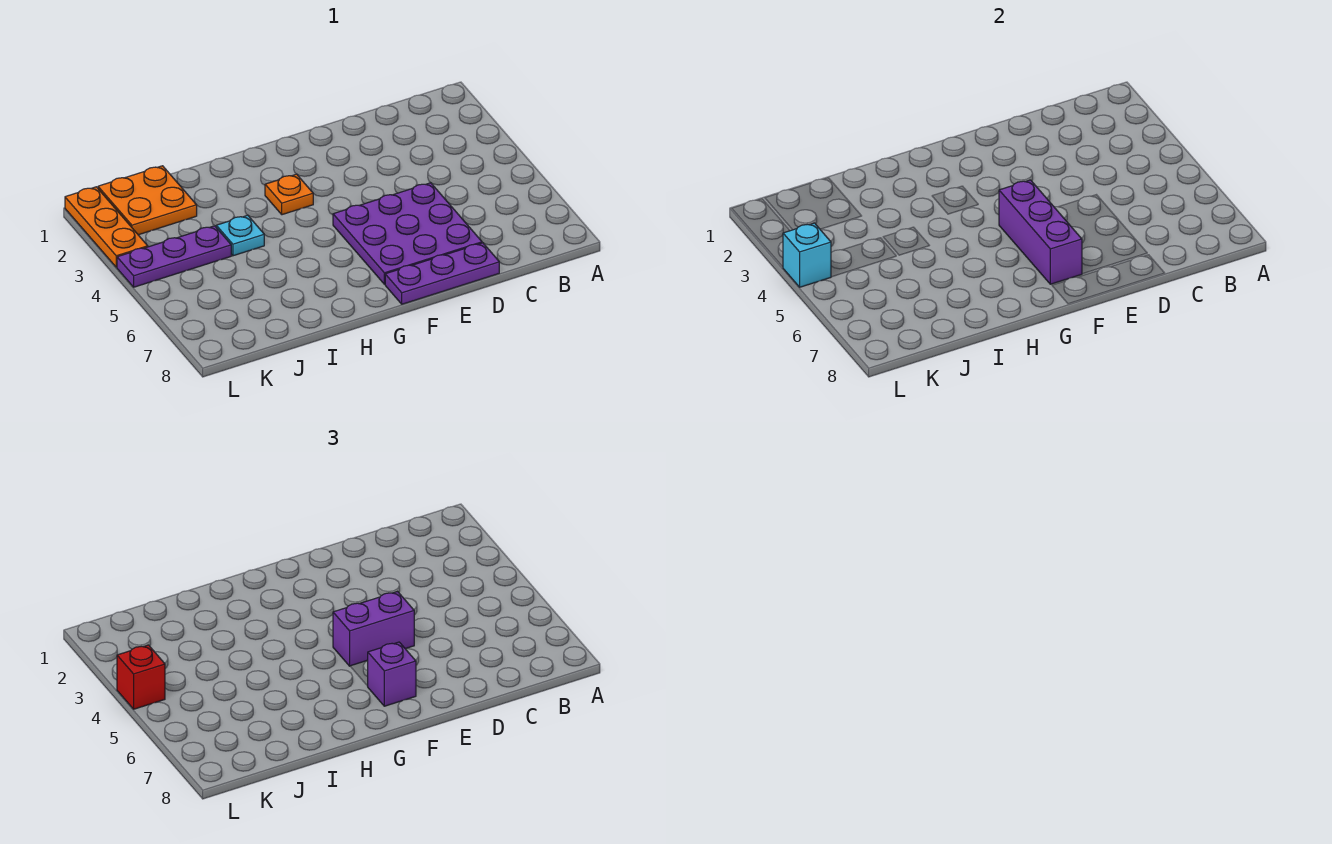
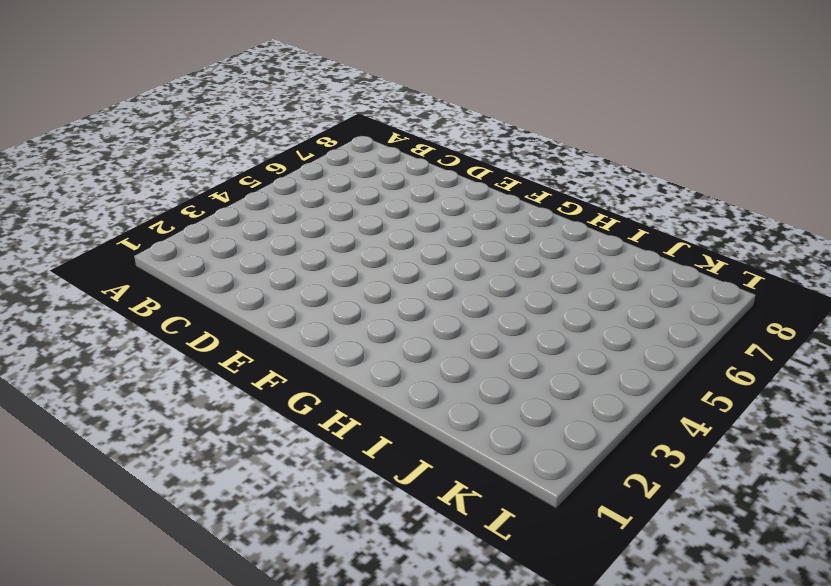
none -> purple 3x3 plate [333,183,482,284]
none -> purple 1x3 plate [385,243,499,304]
none -> orange 1x1 plate [265,174,313,215]

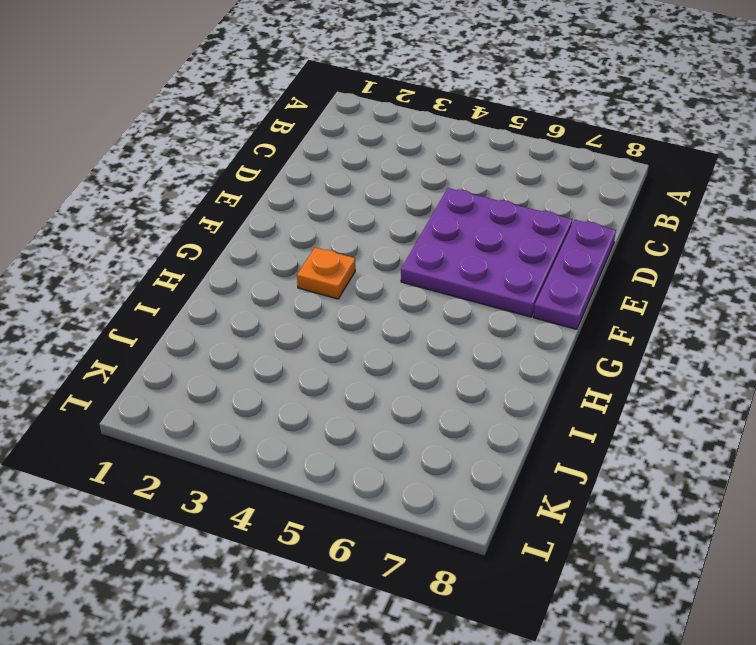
none -> cyan 1x1 plate [216,215,264,256]
none -> orange 2x2 plate [98,166,197,235]
none -> purple 1x3 plate [117,226,231,287]

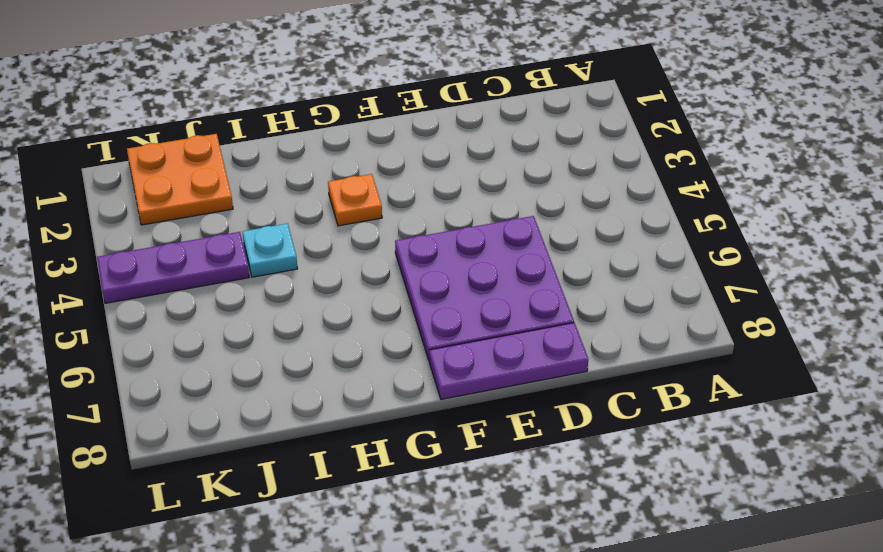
none -> orange 1x3 plate [65,187,148,267]
none -> purple 1x3 brick [999,180,1082,284]
none -> cyan 1x1 brick [783,223,831,287]

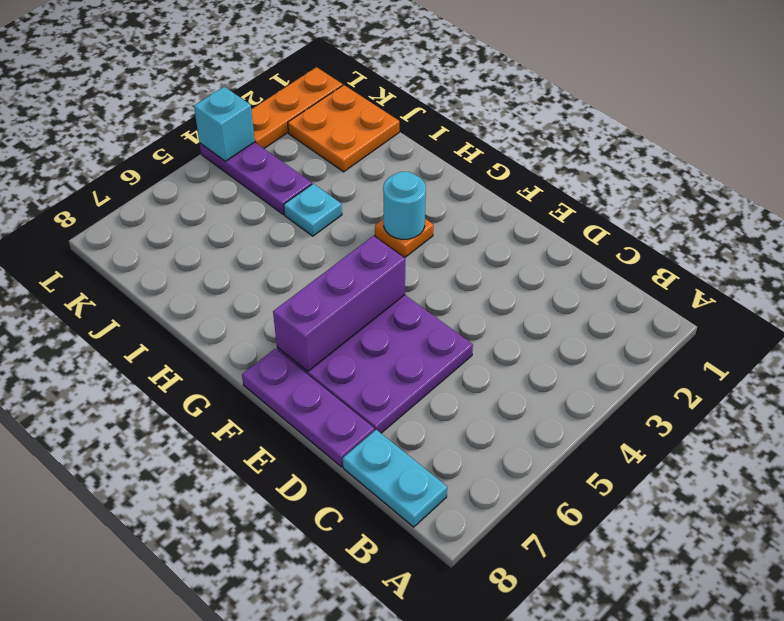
cyan 1x2 plate [343,430,447,527] -> none
cyan 1x1 round brick [383,172,426,239] -> none
none -> purple 1x2 brick [333,592,414,666]
none -> purple 1x1 brick [368,642,416,706]
none -> red 1x1 brick [117,645,165,709]

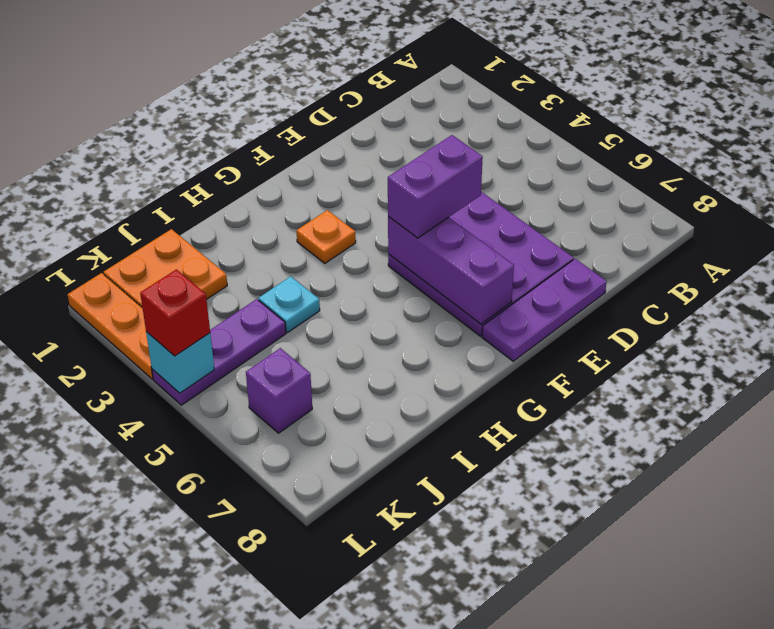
purple 1x1 brick [246,348,312,433] -> purple 1x1 brick moved to [368,642,416,706]

